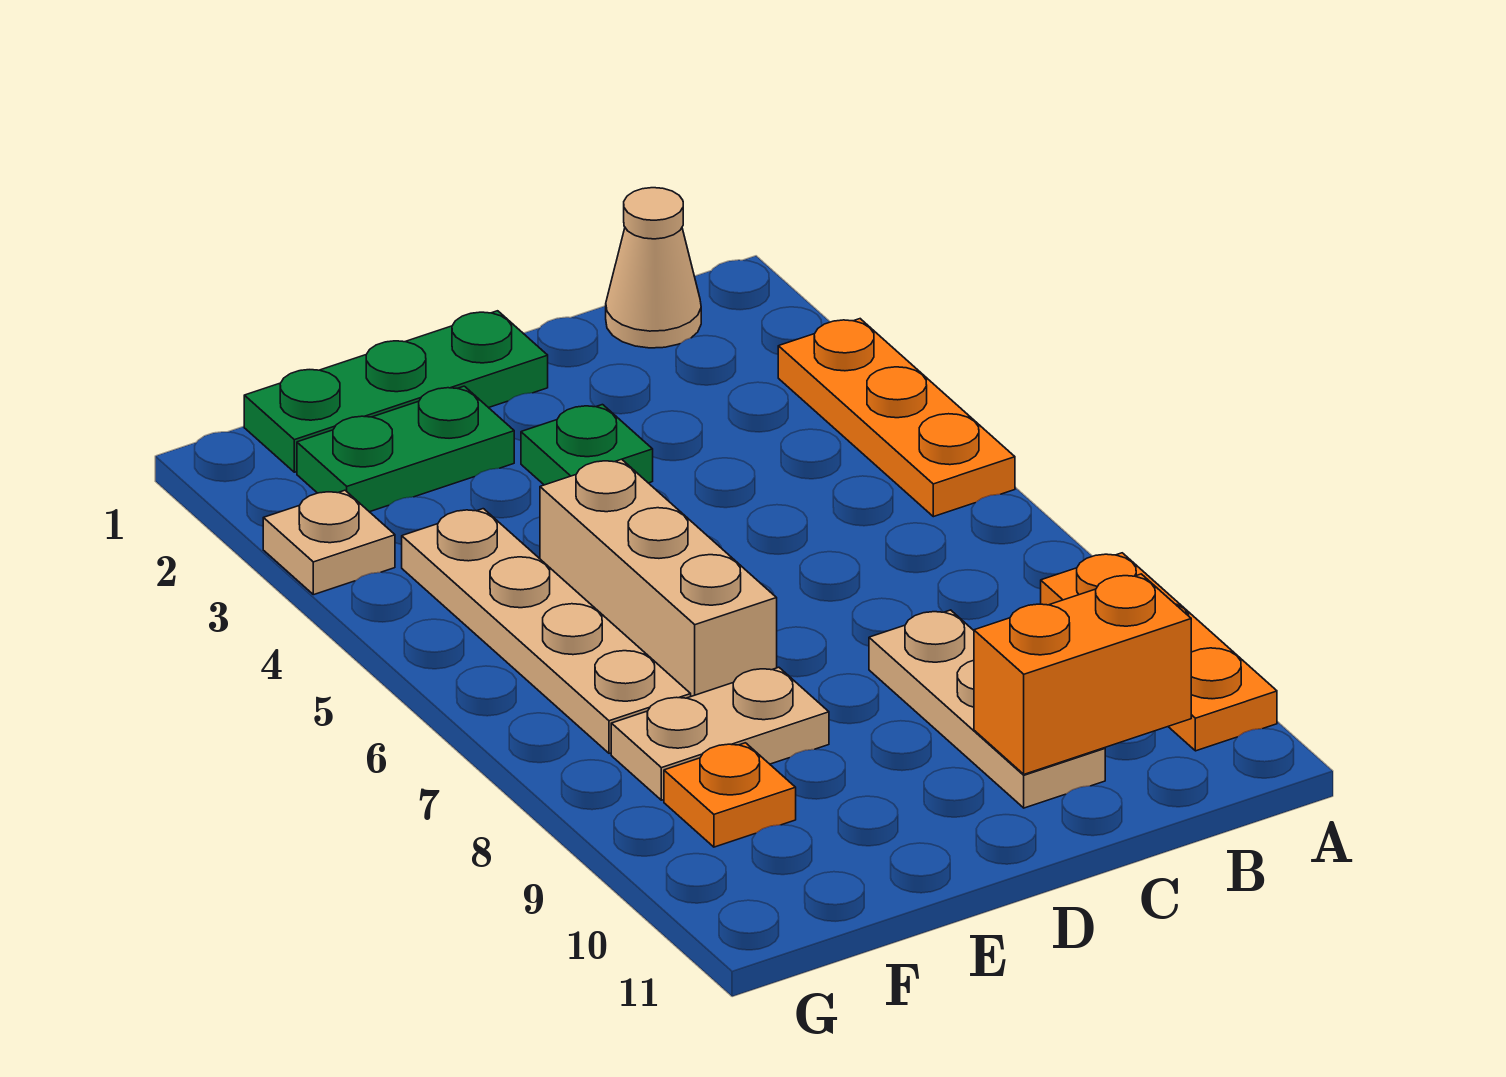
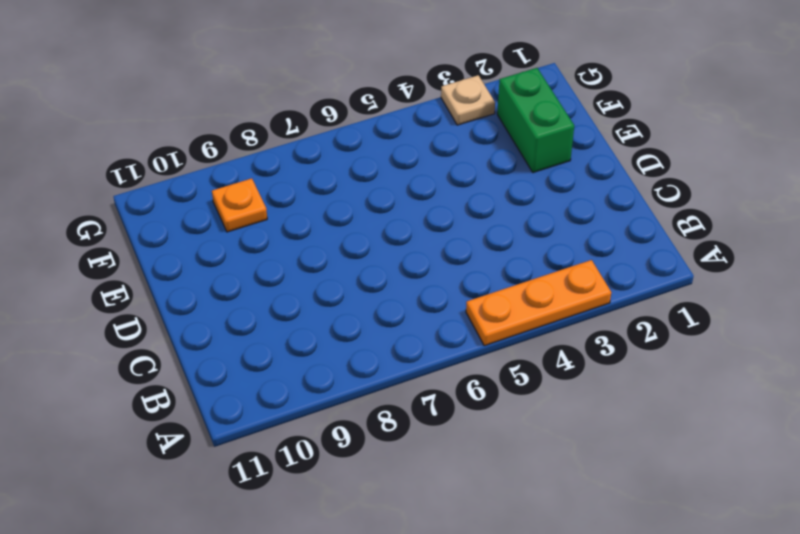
green 1x2 brick [497,68,574,173] -> green 1x2 plate [297,386,514,512]
none -> orange 1x3 plate [1041,553,1277,751]
none -> tan 1x1 cone [606,188,701,348]
none -> tan 1x3 plate [869,610,1105,808]

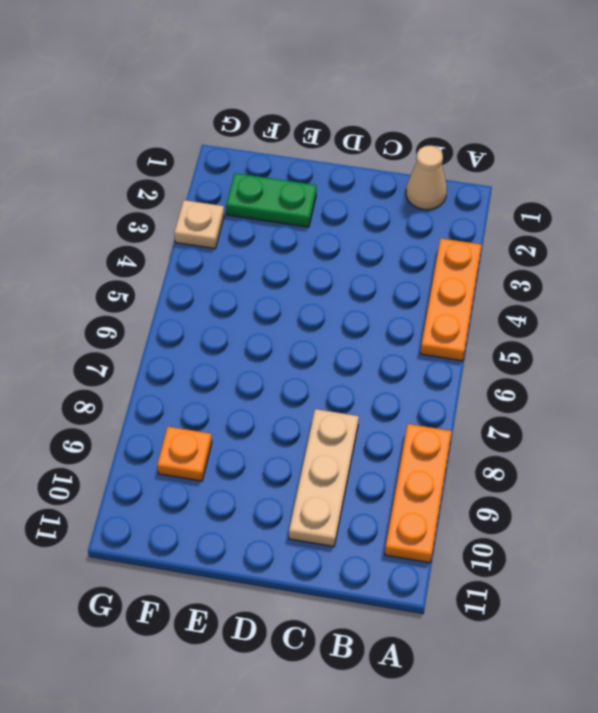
none -> green 1x3 plate [244,311,548,472]
none -> green 1x1 plate [521,405,653,485]
none -> tan 1x3 brick [540,459,777,696]

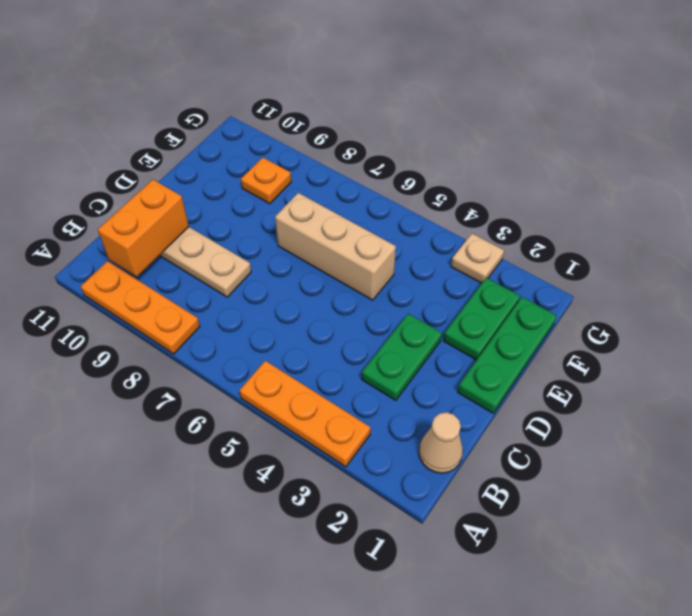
green 1x2 plate [362,314,442,400] -> green 1x1 plate [521,405,653,485]
none -> tan 1x2 plate [611,667,829,800]
none -> tan 1x4 plate [402,509,691,753]

